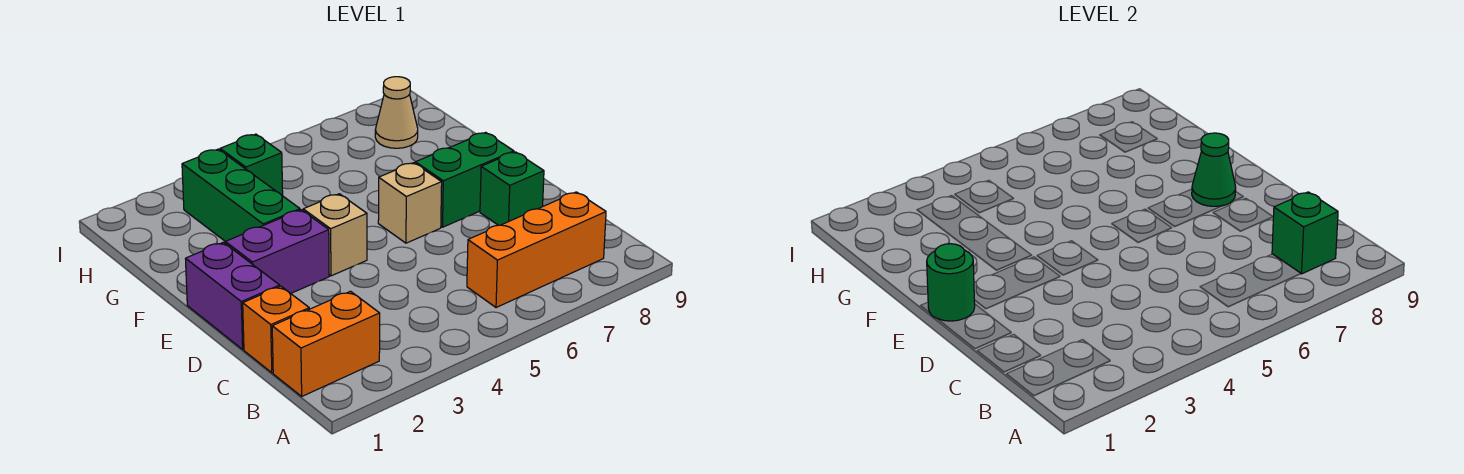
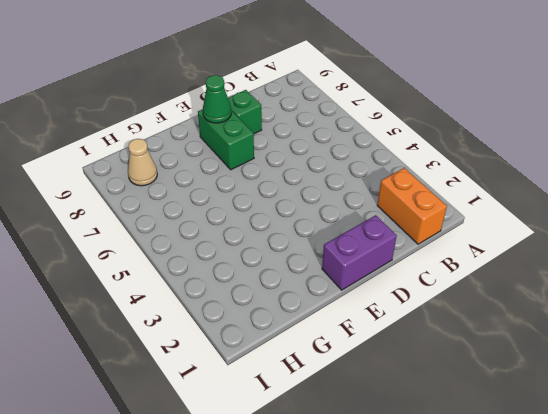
none -> orange 1x3 brick [467,192,606,308]
none -> orange 1x1 brick [243,286,309,373]
none -> purple 1x2 brick [225,210,329,293]

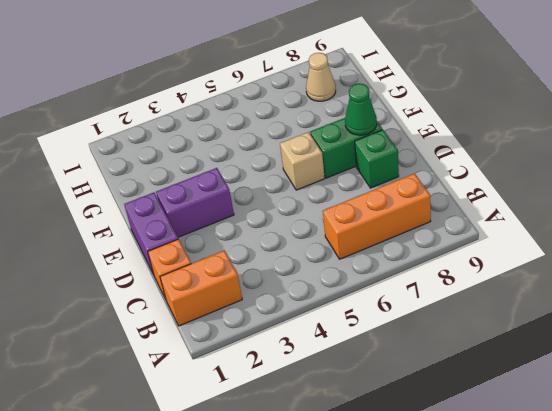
none -> tan 1x1 brick [303,194,367,276]
none -> green 1x3 brick [182,149,300,241]
none -> green 1x1 brick [220,134,283,196]

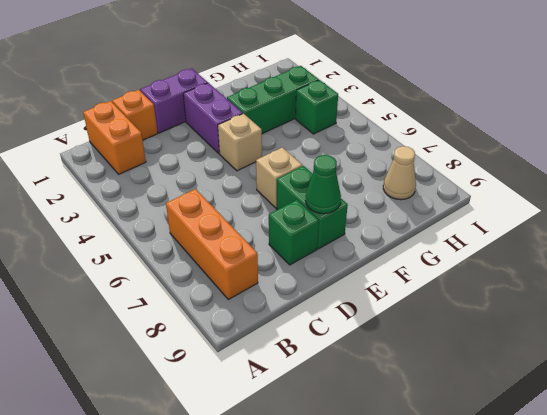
none -> green 1x1 brick [1272,192,1338,274]
none -> green 1x1 round brick [927,244,975,321]

